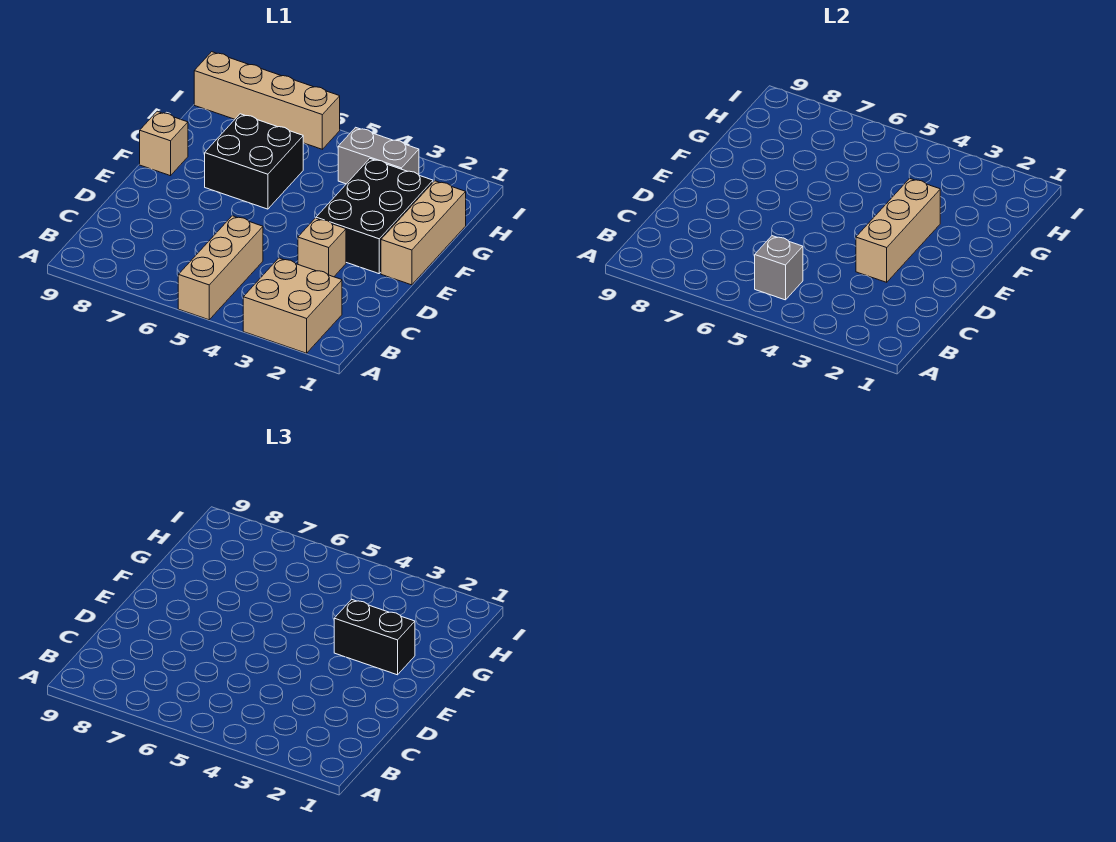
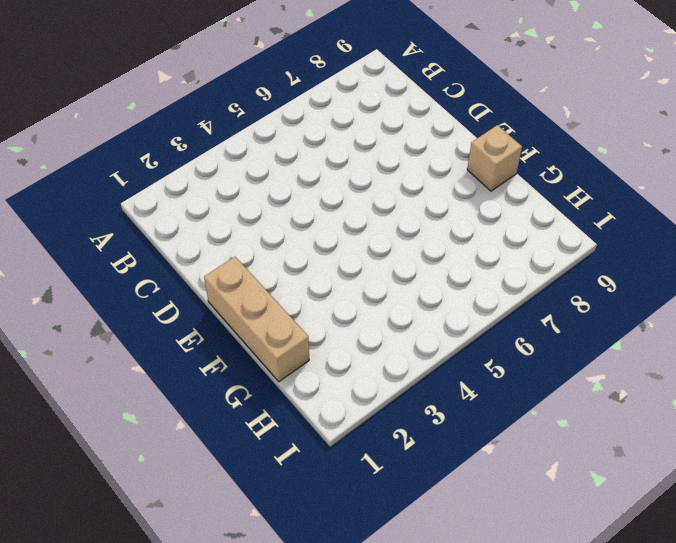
none -> tan 2x2 brick [243,258,342,353]
none -> tan 1x3 brick [178,216,263,320]
none -> tan 1x1 brick [298,218,346,277]

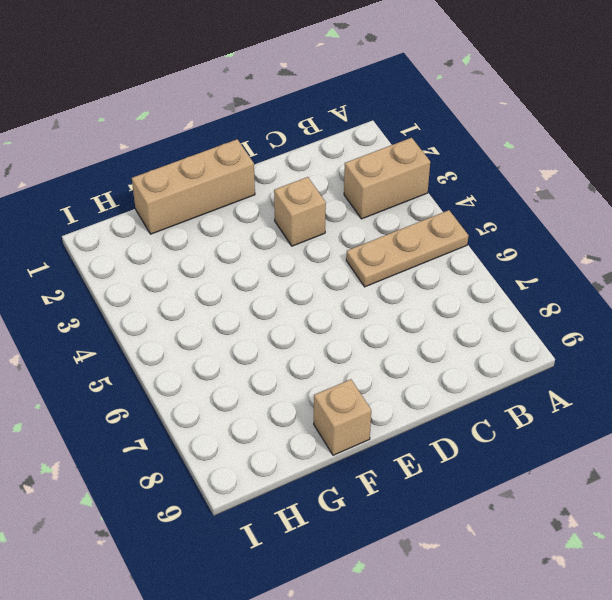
tan 1x2 brick [344,138,430,219] -> tan 2x2 brick [243,258,342,353]
tan 1x3 plate [346,210,469,287] -> tan 1x3 brick [178,216,263,320]
none -> black 2x3 brick [316,159,433,274]
none -> black 2x2 brick [205,114,303,209]
none -> grey 1x2 brick [338,127,419,184]

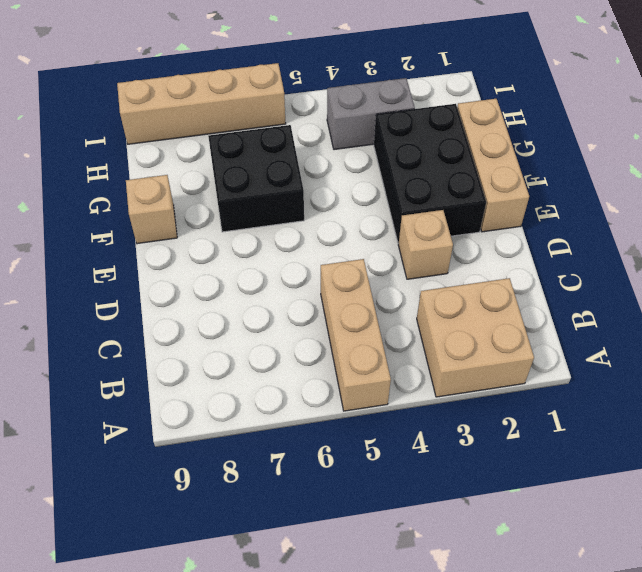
none -> grey 1x1 brick [755,236,803,300]
none -> tan 1x3 brick [856,178,940,282]
none -> black 1x2 brick [334,599,415,675]

